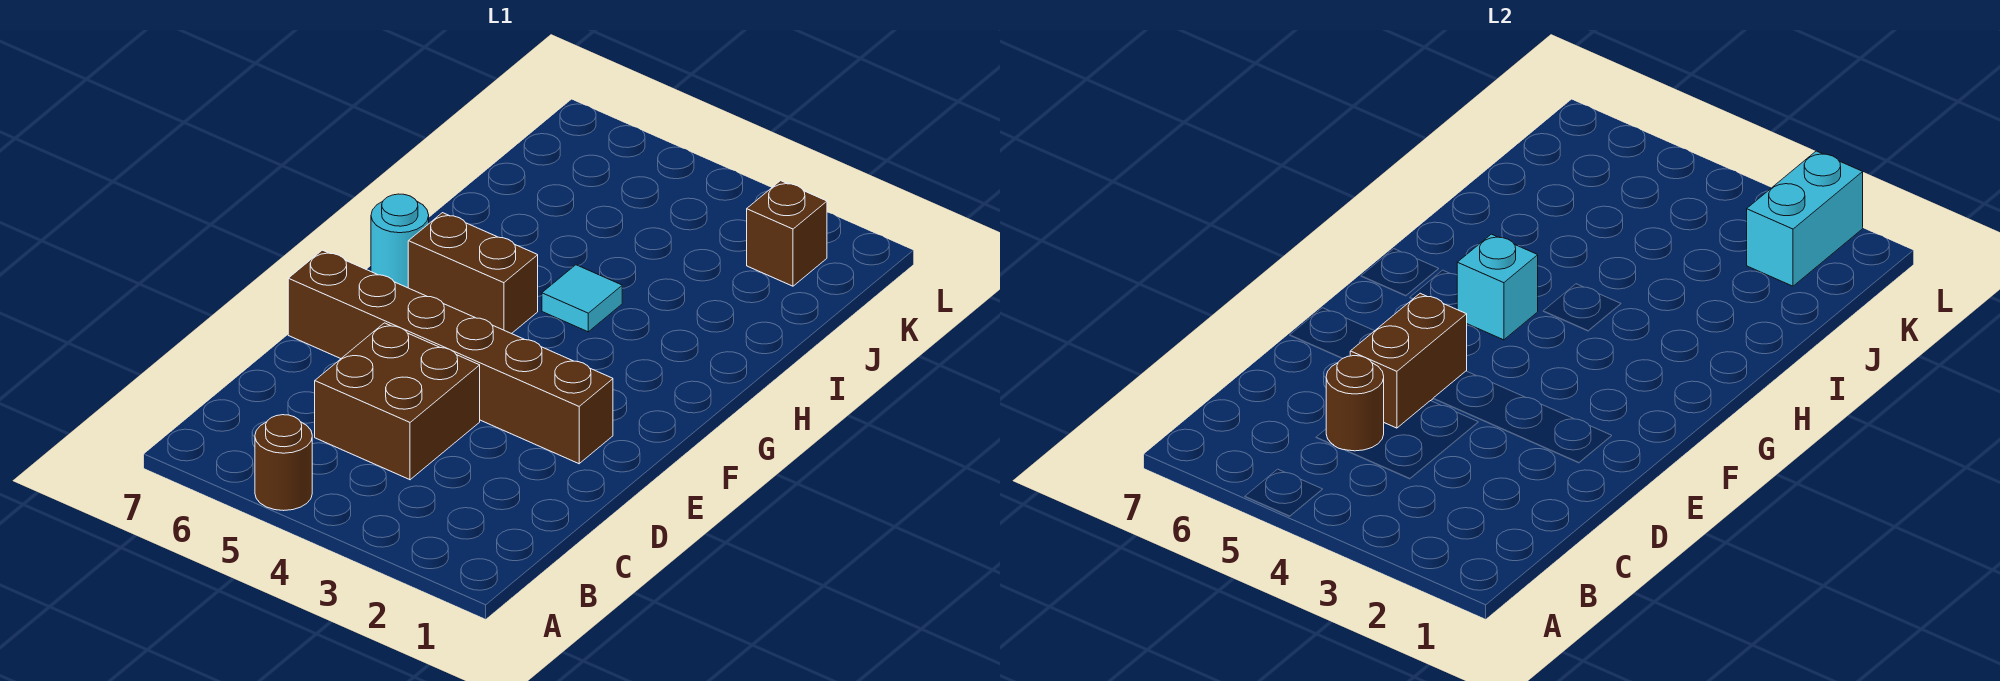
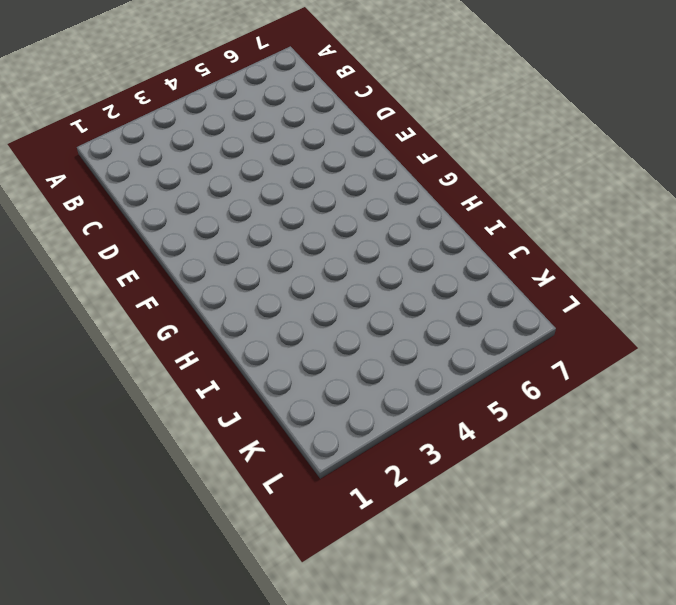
none -> brown 1x1 round brick [255,415,312,511]
none -> brown 2x2 brick [315,323,480,480]

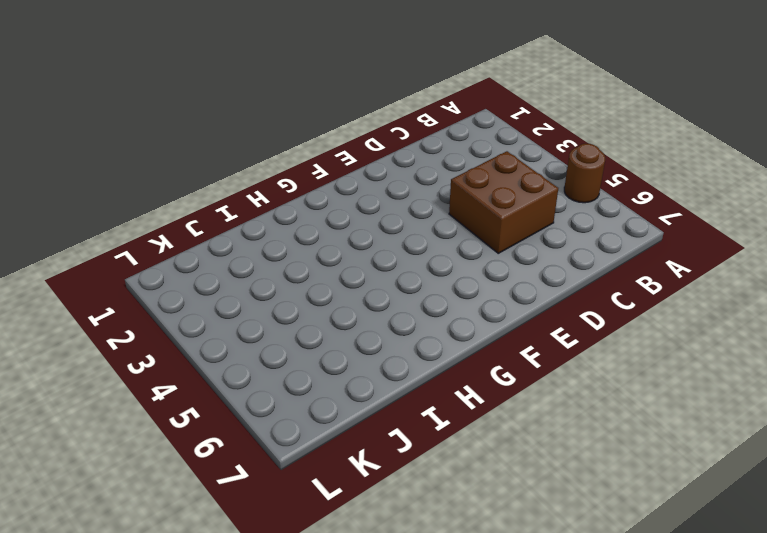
none -> brown 1x6 brick [288,250,613,464]
none -> brown 1x2 brick [408,213,538,334]

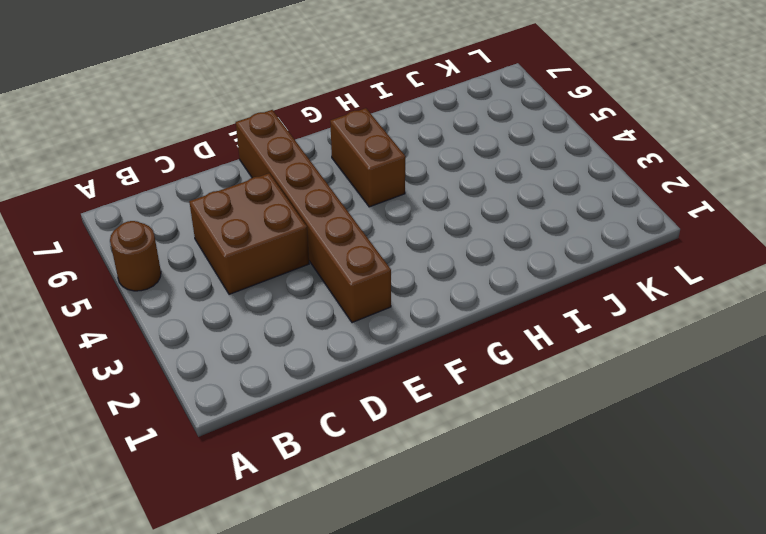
none -> cyan 1x1 round brick [371,194,429,288]
none -> cyan 1x1 tile [542,265,622,332]

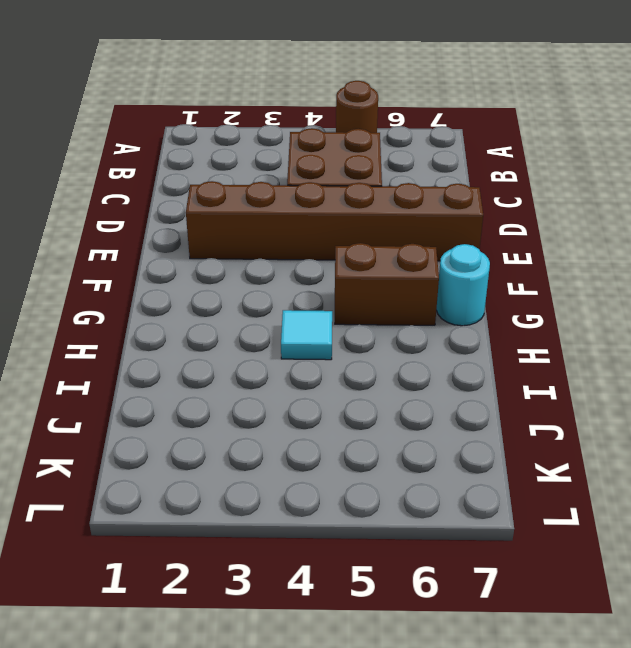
none -> brown 1x1 brick [747,181,827,286]
none -> brown 1x1 round brick [1326,356,1384,451]

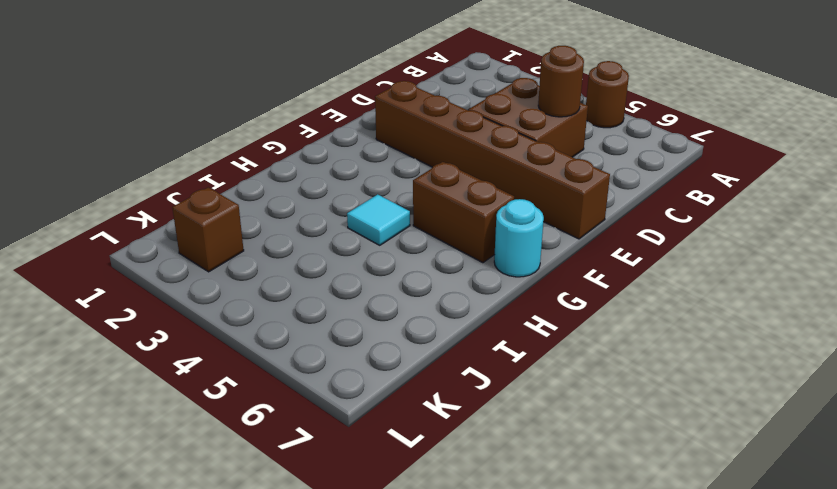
none -> brown 1x2 brick [1350,293,1467,428]
none -> cyan 1x1 brick [1457,234,1538,340]

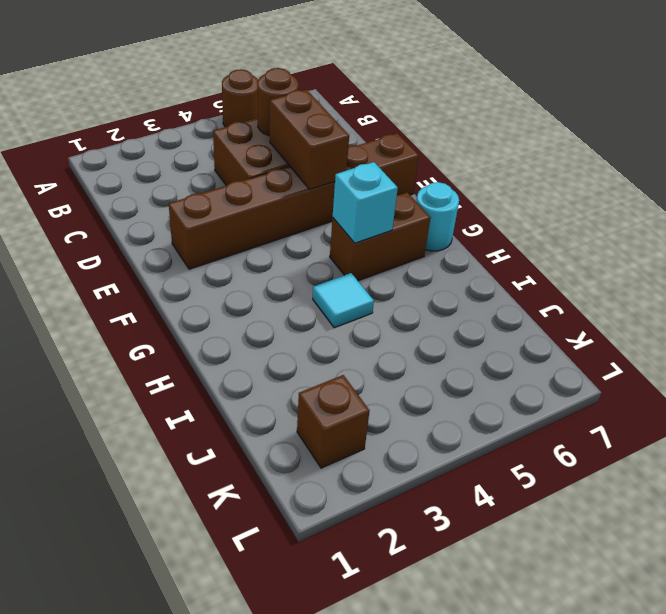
none -> cyan 1x2 brick [1747,151,1863,286]

